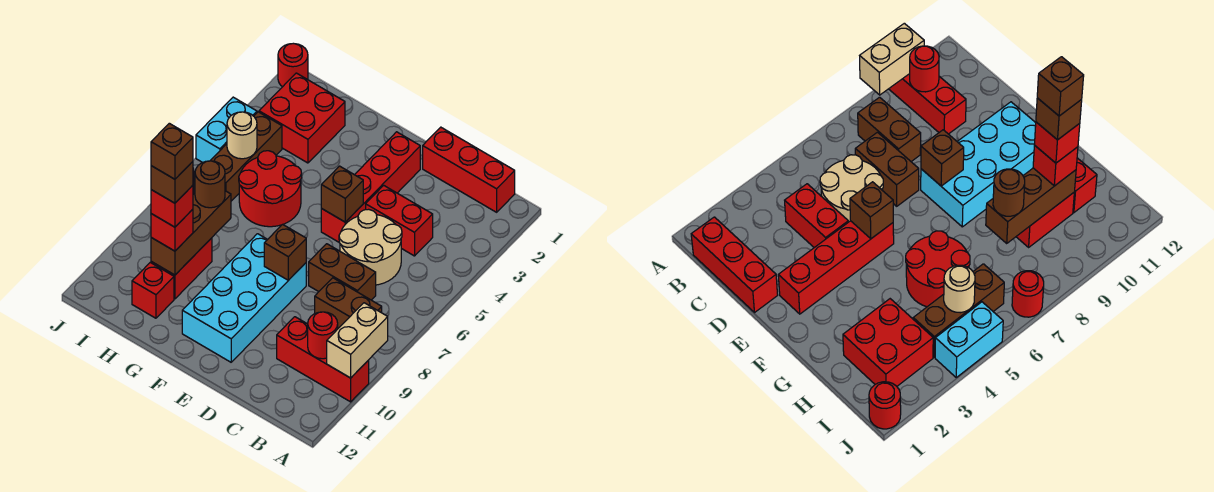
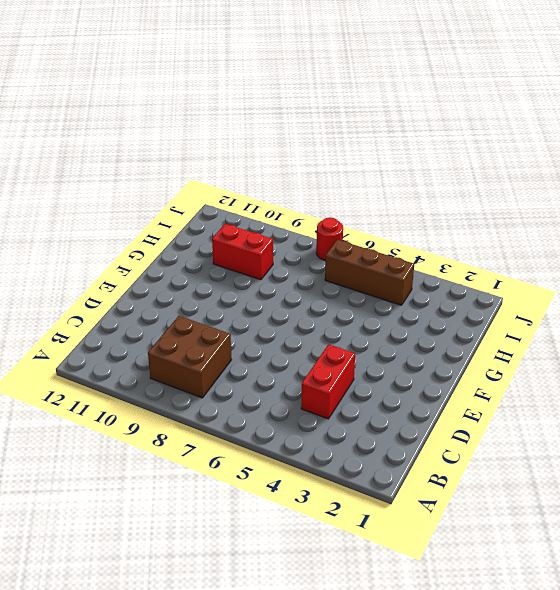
brown 2x2 brick [148,316,232,398] -> brown 1x2 brick [315,278,382,328]
none -> red 1x3 brick [277,317,369,402]
none -> red 1x3 brick [423,127,515,212]
none -> tan 2x2 round brick [339,209,402,285]

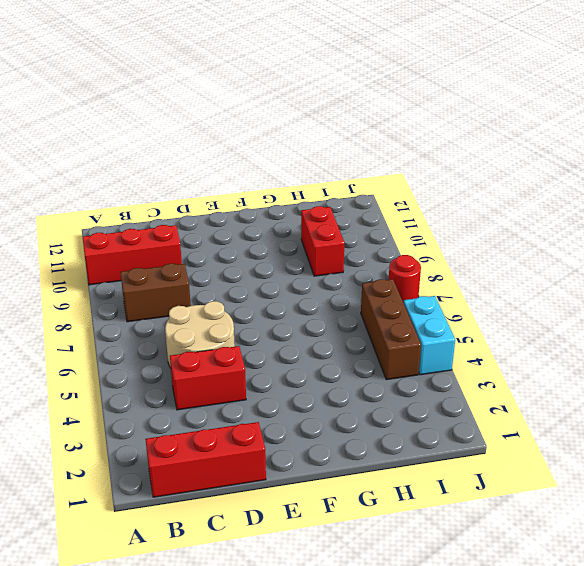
none -> brown 1x2 brick [309,244,376,300]
none -> red 1x4 brick [321,132,420,243]
none -> cyan 2x4 brick [182,234,306,362]

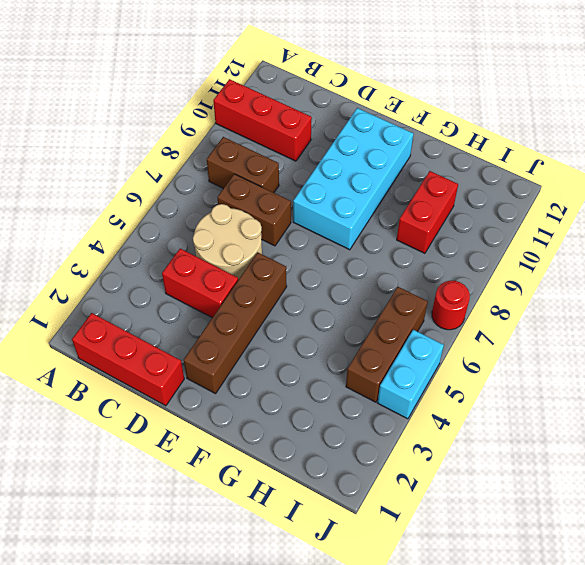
brown 1x4 brick [184,253,287,394] -> red 1x4 brick [321,132,420,243]
none -> red 2x2 round brick [239,151,302,227]
none -> red 2x2 brick [259,73,345,163]
none -> red 1x1 brick [132,263,174,318]

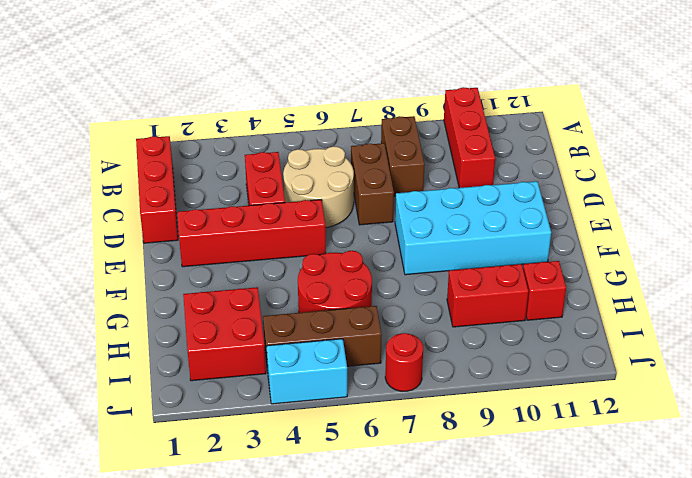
none -> red 1x1 round brick [278,44,308,87]
none -> tan 1x2 brick [327,303,388,378]
none -> red 1x1 round brick [308,312,338,359]

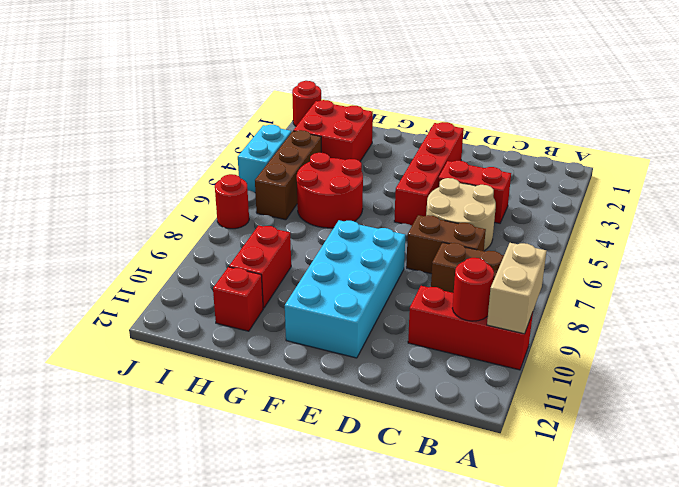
none -> red 1x3 brick [423,127,515,212]
none -> brown 1x1 brick [321,166,363,222]
none -> brown 1x1 brick [264,224,306,280]

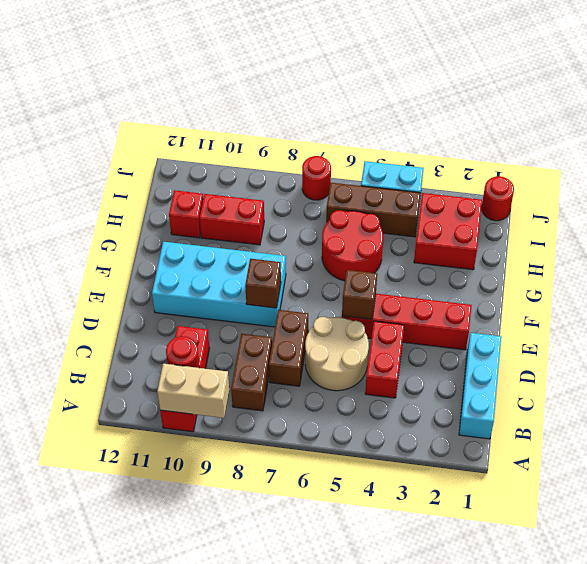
cyan 1x3 brick [459,333,501,439] -> red 1x3 brick [423,127,515,212]
none -> brown 1x3 brick [151,191,231,275]
none -> tan 1x1 round brick [227,112,257,159]
none -> brown 1x1 round brick [195,161,225,208]

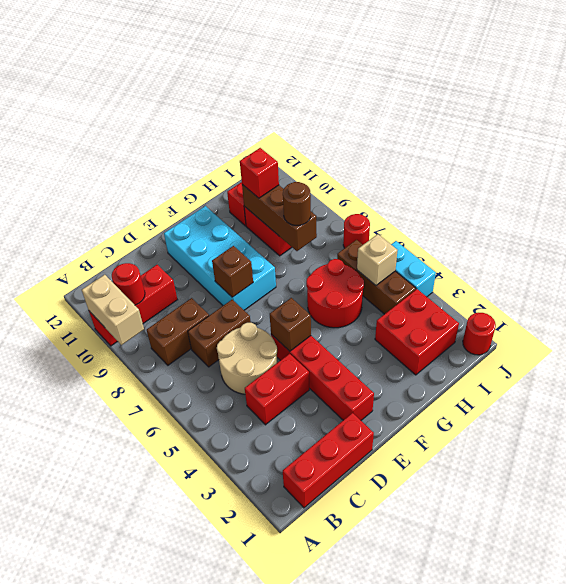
tan 1x1 brick [357,234,398,285] -> tan 1x1 round brick [227,112,257,159]
none -> red 1x1 brick [151,185,193,227]
none -> brown 1x1 brick [151,162,193,203]
none -> brown 1x1 brick [151,123,193,179]

